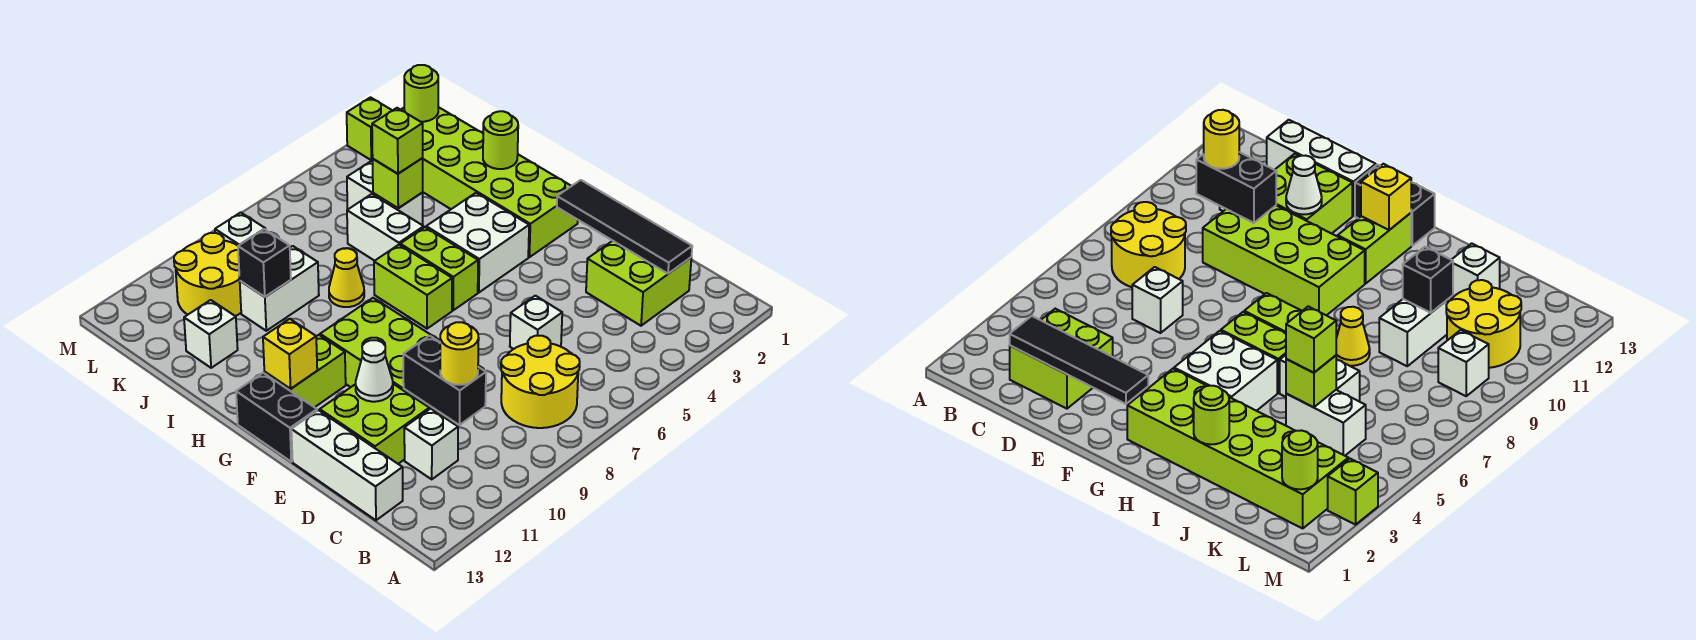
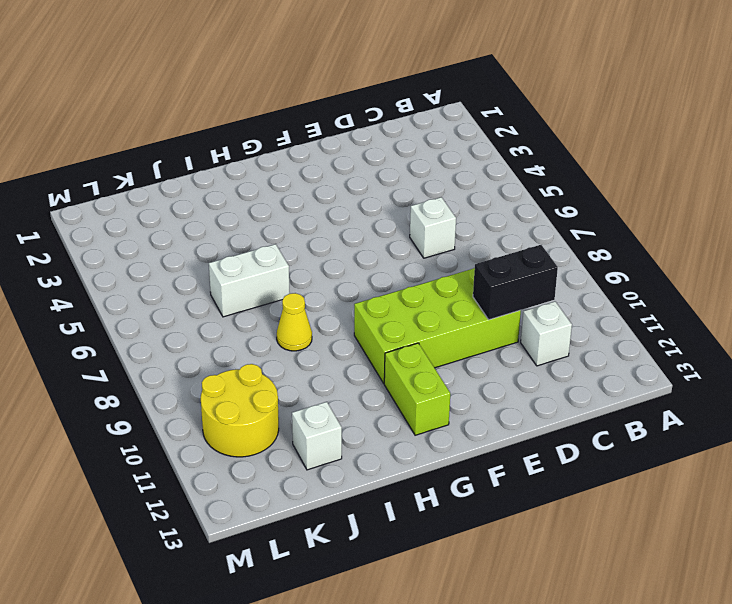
none -> yellow 2x2 round brick [501,336,580,428]
none -> lime 2x2 brick [586,241,691,326]
none -> white 1x3 brick [291,410,403,520]
none -> lime 2x2 brick [319,384,429,464]

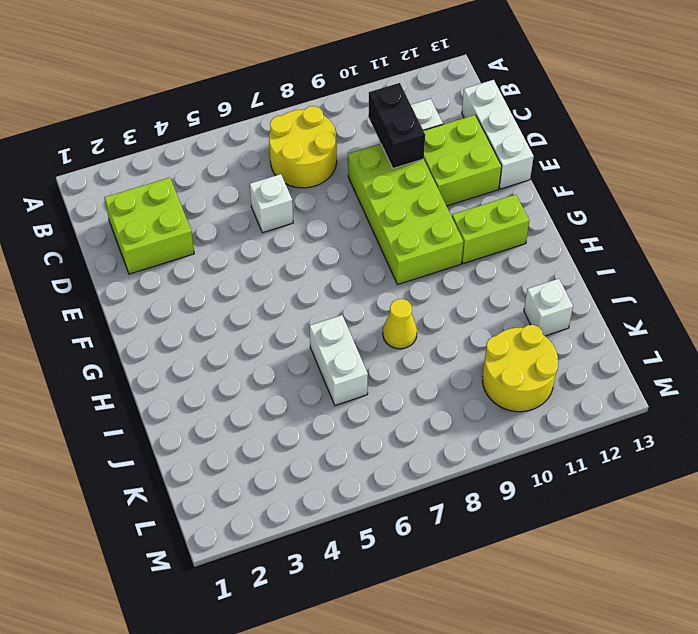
none -> black 1x2 brick [236,373,317,462]
none -> lime 2x6 brick [401,107,578,257]
none -> white 2x2 brick [426,193,529,292]
none -> lime 1x2 brick [400,227,478,310]

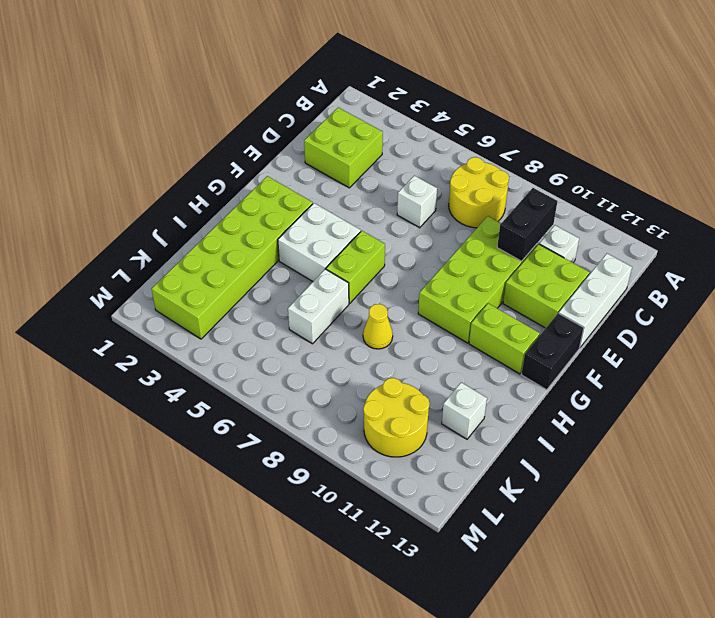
none -> lime 1x2 brick [374,245,452,329]
none -> white 1x2 brick [347,161,423,225]
none -> white 1x2 brick [240,246,319,331]
none -> white 1x1 brick [215,212,265,246]

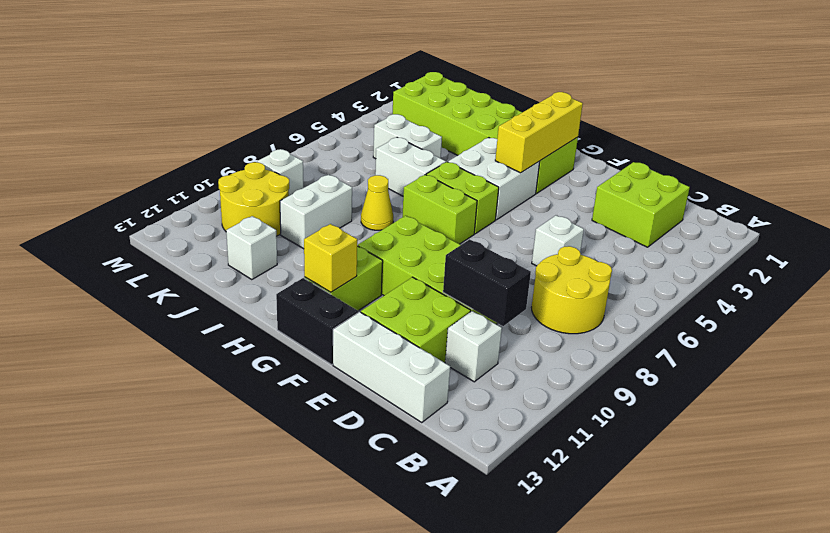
yellow 1x3 brick [495,92,583,173] -> none
none -> lime 1x1 brick [347,97,392,160]
none -> black 1x4 tile [557,180,692,274]
none -> white 1x1 cone [356,340,393,402]
none -> lime 1x1 round brick [483,111,518,169]

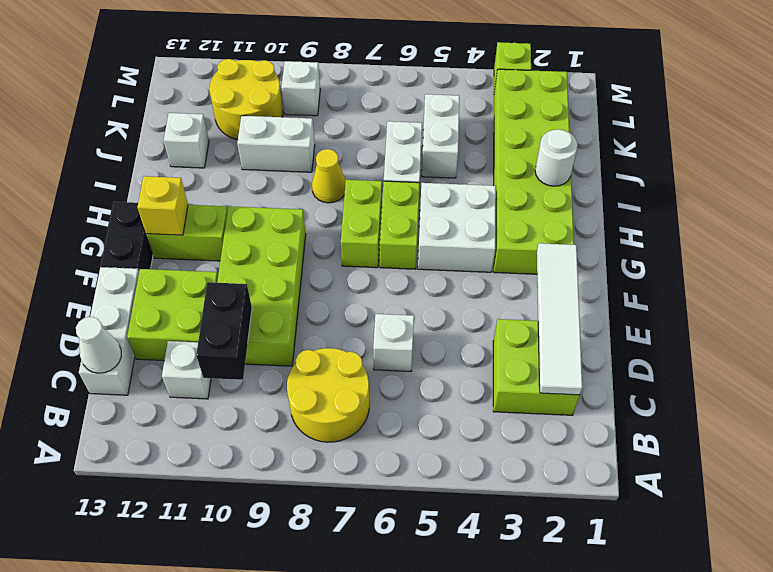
white 1x4 tile [537,243,582,395] -> black 1x4 tile [557,180,692,274]
white 1x1 cone [76,317,121,373] -> white 1x1 cone moved to [356,340,393,402]
white 1x1 round brick [535,129,578,186] -> lime 1x1 round brick [483,111,518,169]
none -> lime 1x1 brick [373,158,423,208]
none -> black 1x1 brick [238,229,291,297]
none -> lime 1x1 round brick [404,65,438,122]
none -> yellow 1x1 round brick [440,322,479,385]

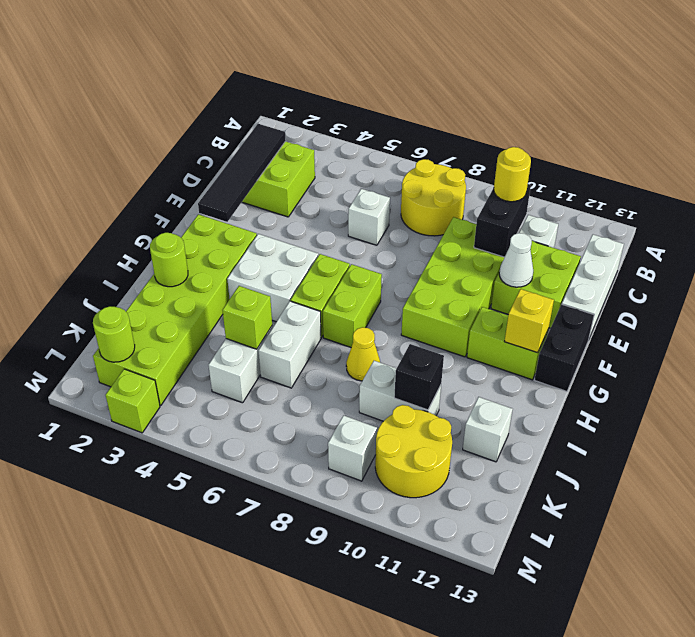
none -> lime 1x1 brick [372,108,423,174]

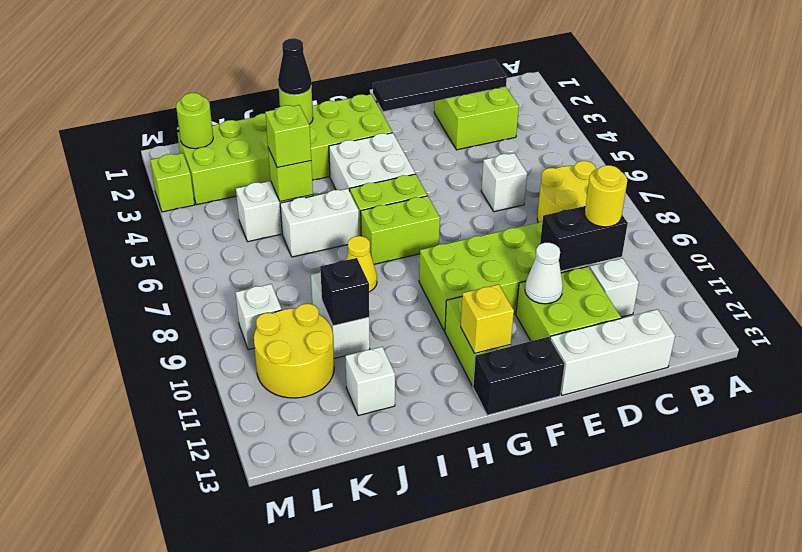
black 1x1 cone [278,38,311,95] -> none

